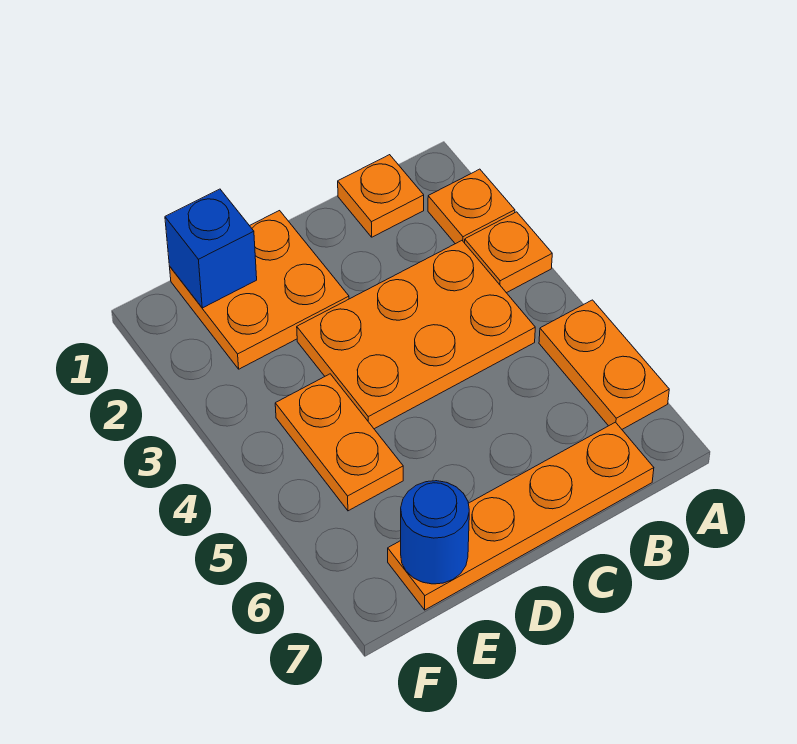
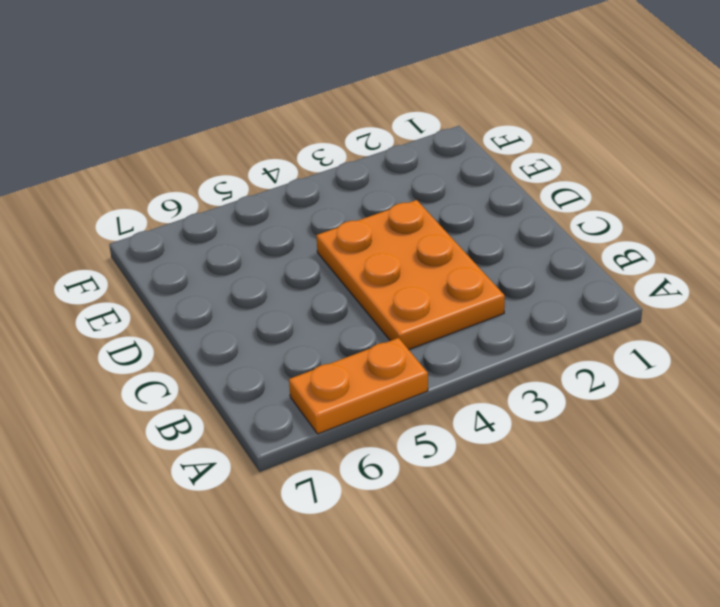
none -> orange 1x1 plate [428,169,515,244]
none -> orange 1x1 plate [465,212,552,293]

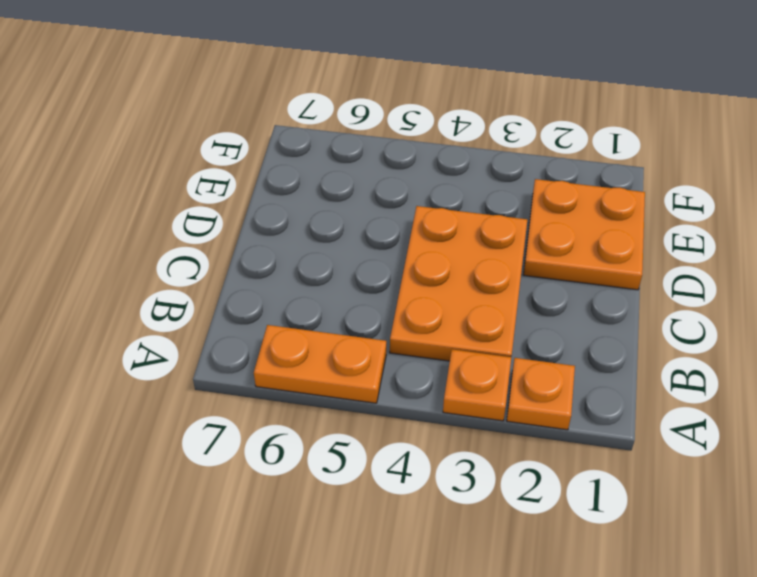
none -> orange 1x1 plate [338,155,424,237]
none -> orange 1x4 plate [388,422,654,610]

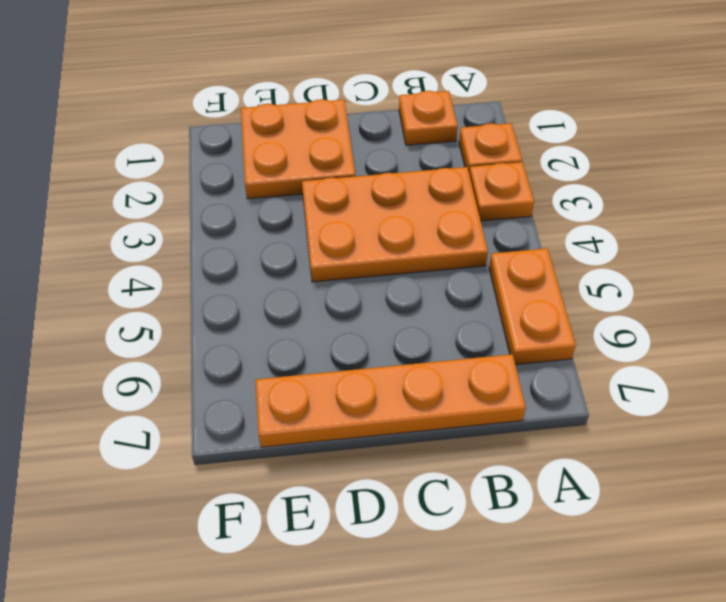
none -> orange 1x2 plate [275,374,403,511]
none -> blue 1x1 brick [165,189,257,308]

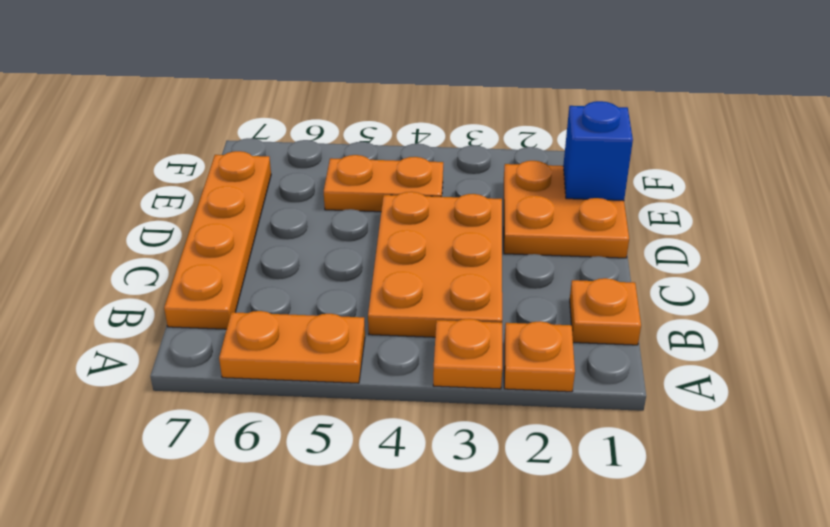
none -> blue 1x1 round brick [401,481,469,584]

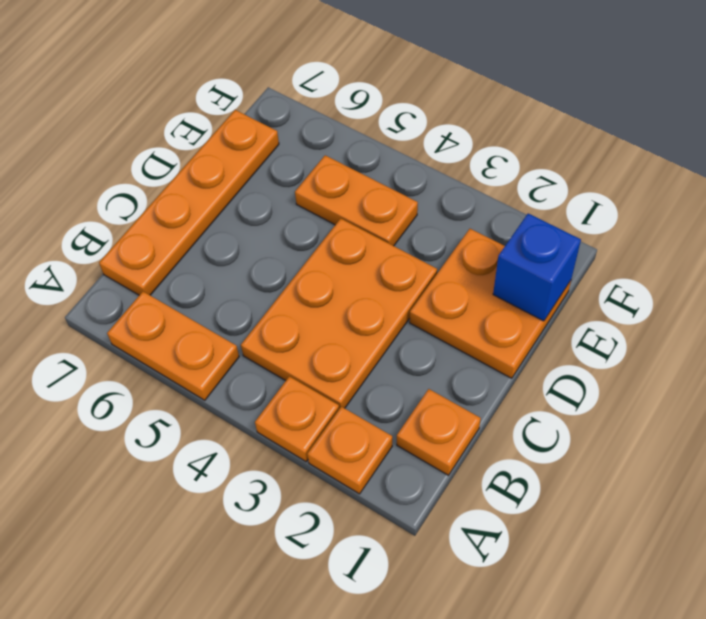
none -> blue 1x1 round brick [401,481,469,584]

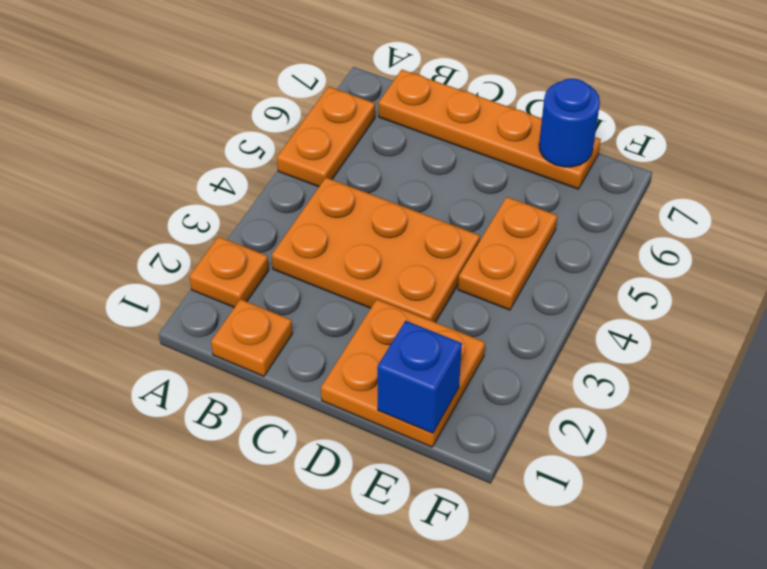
none -> orange 1x1 plate [465,212,552,293]

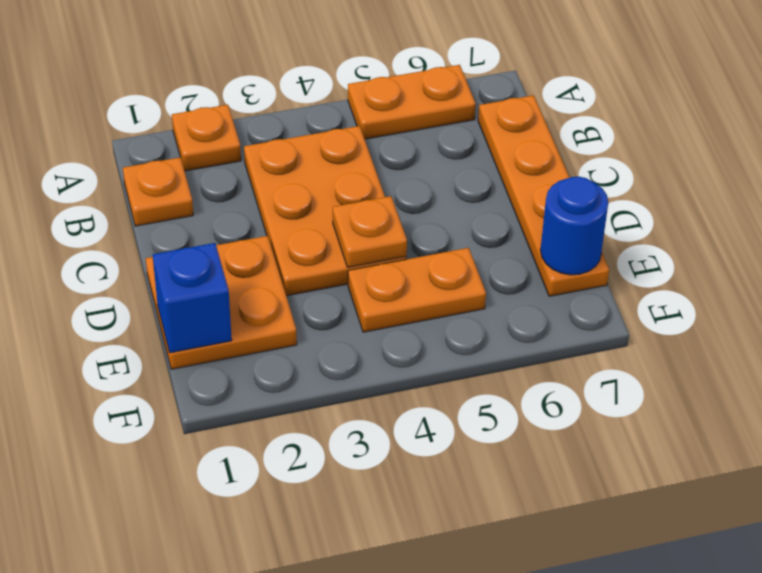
orange 1x1 plate [333,196,407,267] -> orange 1x1 plate moved to [465,212,552,293]

